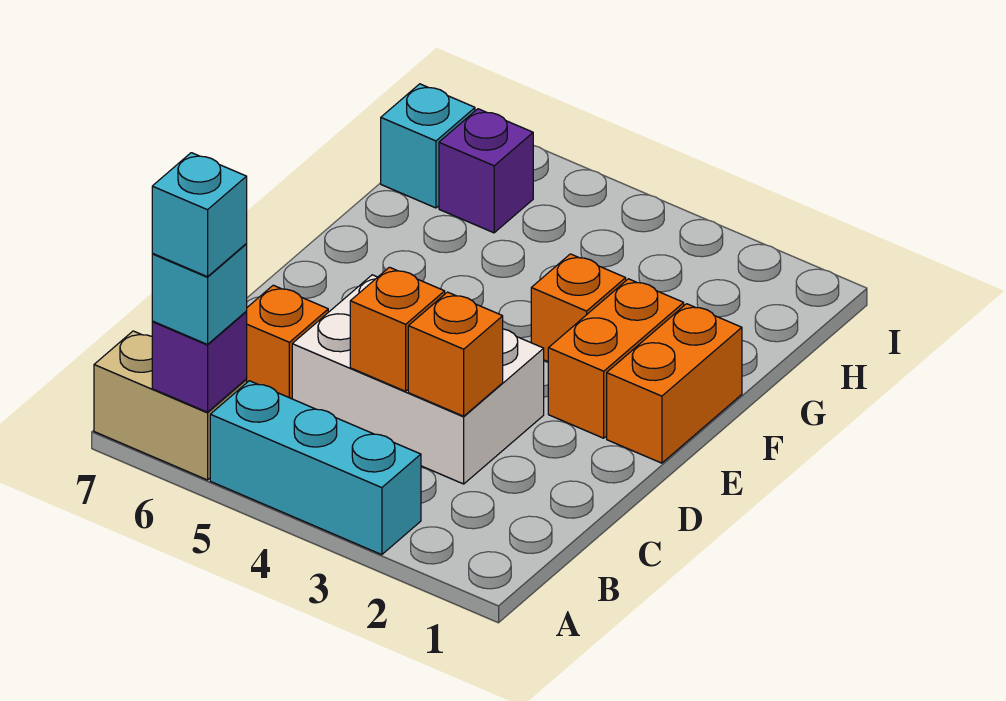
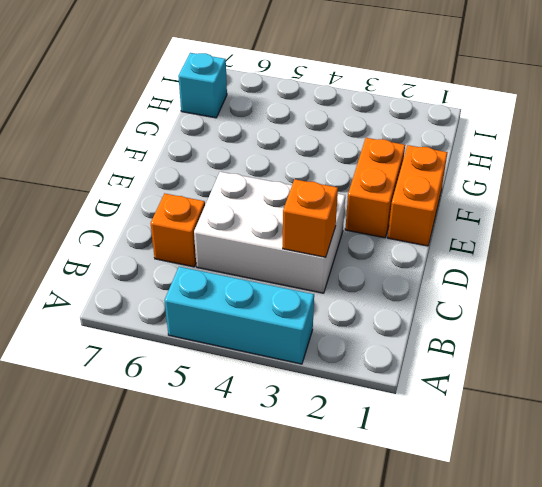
none -> tan 1x2 brick [94,331,247,480]
none -> orange 1x1 brick [531,254,626,362]
none -> purple 1x1 brick [439,109,533,233]

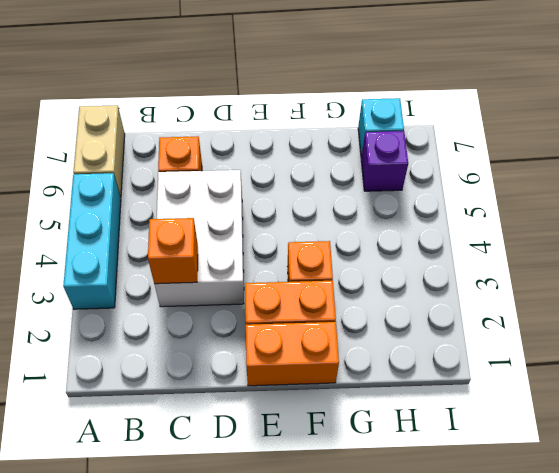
none -> purple 1x1 brick [152,312,247,412]
none -> orange 1x1 brick [350,267,445,391]
none -> cyan 1x1 brick [152,244,247,344]

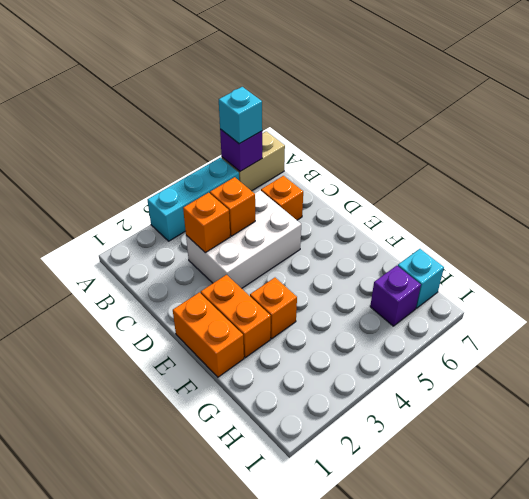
none -> cyan 1x1 brick [152,153,247,277]

